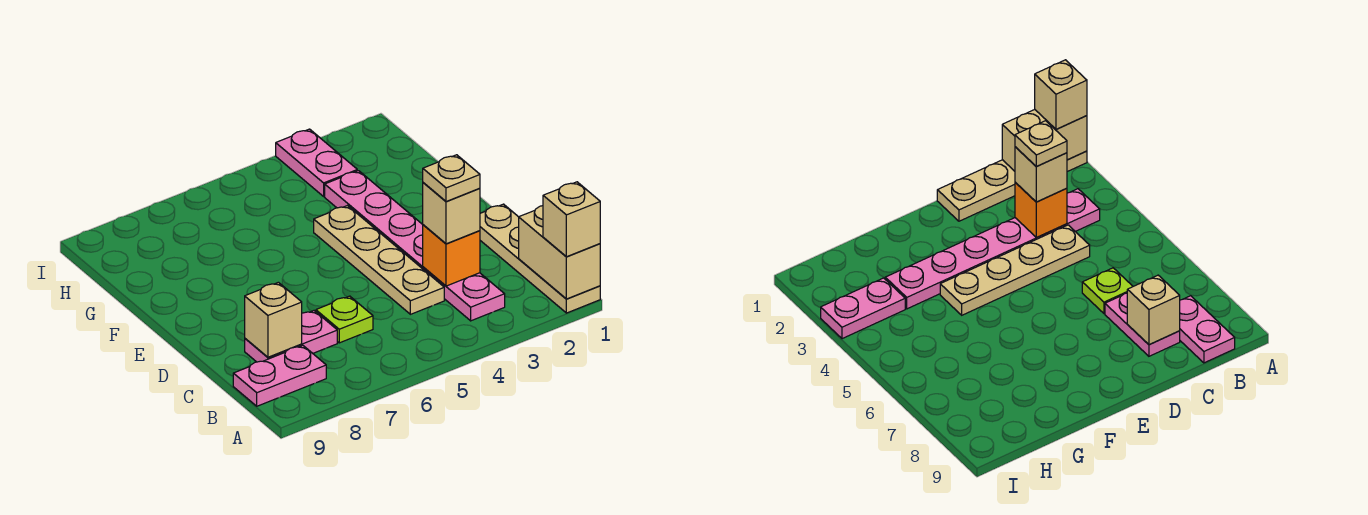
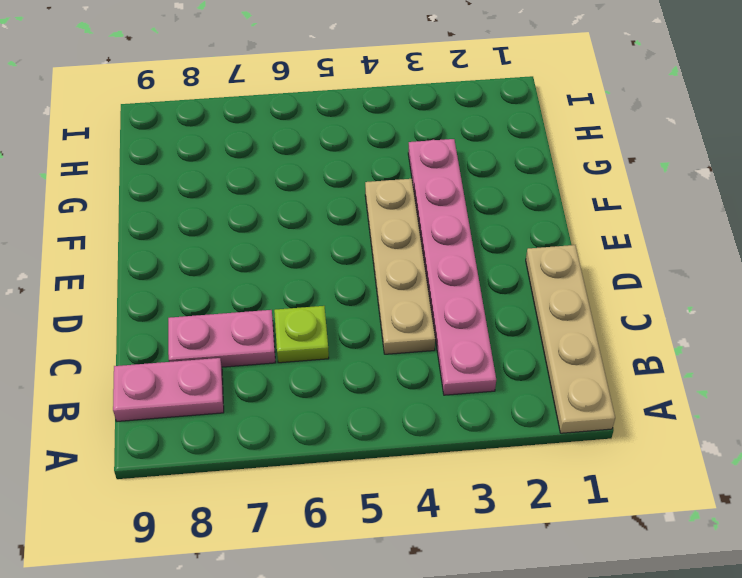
none -> pink 1x2 plate [276,129,357,196]
none -> tan 1x2 brick [519,206,600,299]
none -> orange 1x1 brick [423,225,480,286]

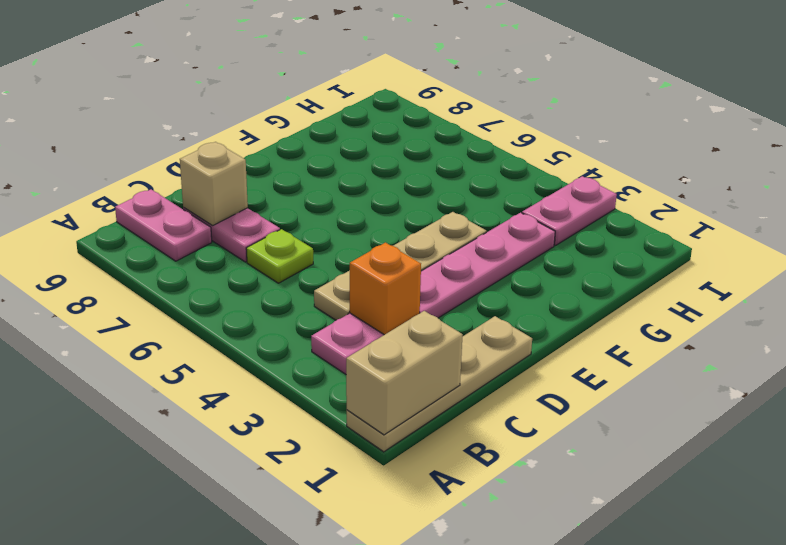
none -> tan 1x1 brick [543,182,600,257]
none -> tan 1x1 brick [423,183,480,244]
none -> tan 1x1 plate [423,155,480,202]

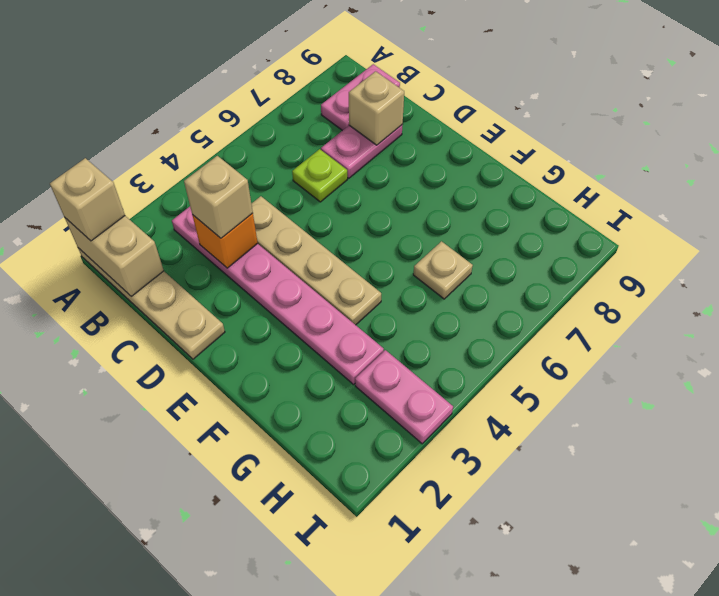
tan 1x1 plate [413,241,473,299] -> tan 1x1 plate moved to [423,155,480,202]

